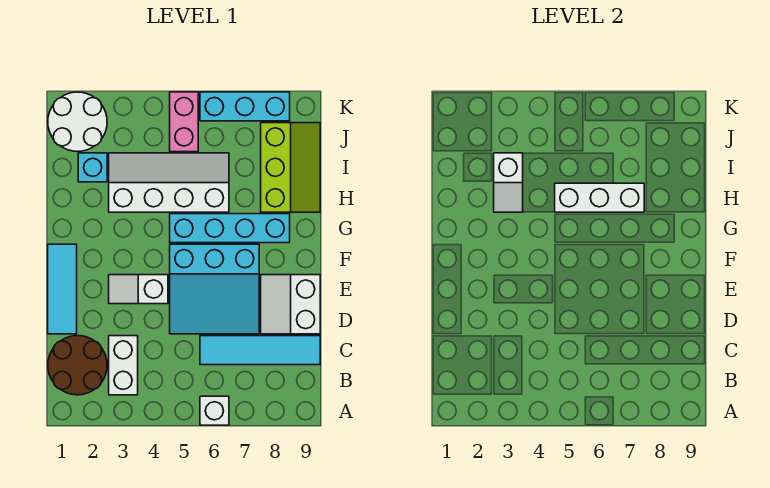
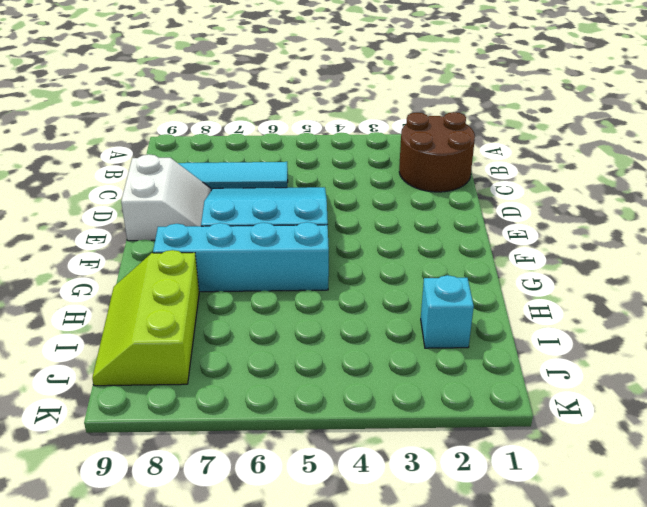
none -> white 1x1 brick [200,396,229,425]
none -> white 1x2 brick [109,336,138,395]
none -> cyan 1x3 tile [48,244,77,334]

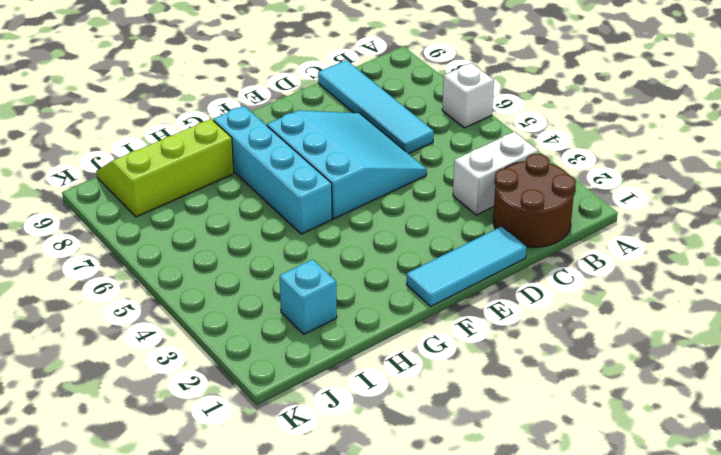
none -> white 2x2 slope [261,275,320,334]
none -> white 1x2 slope [109,275,168,304]
none -> white 2x4 slope [109,153,229,212]

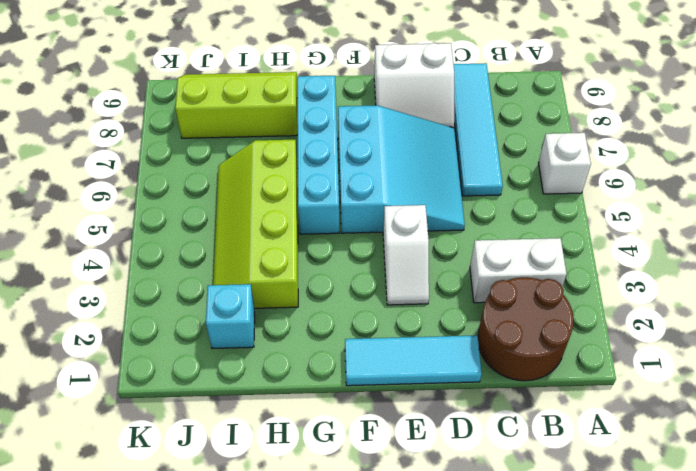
lime 2x4 slope [213,140,298,308] -> white 2x4 slope [109,153,229,212]
none -> white 2x2 round brick [48,92,107,151]
none -> pink 1x2 brick [170,92,198,152]
none -> cyan 1x3 brick [200,92,290,121]

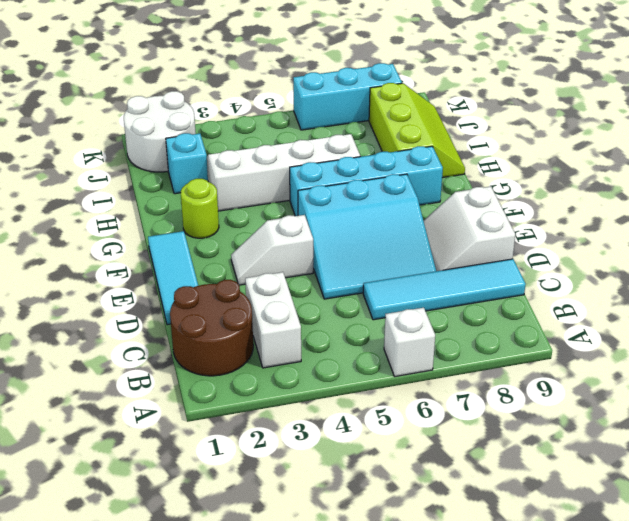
lime 1x1 round brick [181,179,219,238] -> none
none -> pink 1x2 brick [170,92,198,152]
none -> white 1x2 slope [494,153,523,212]
none -> white 1x3 brick [555,183,644,212]

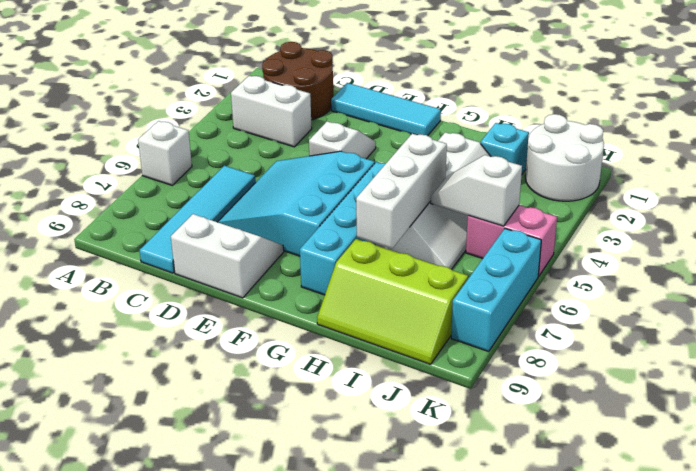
white 1x2 slope [431,155,522,226] -> white 1x2 slope moved to [494,153,523,212]

